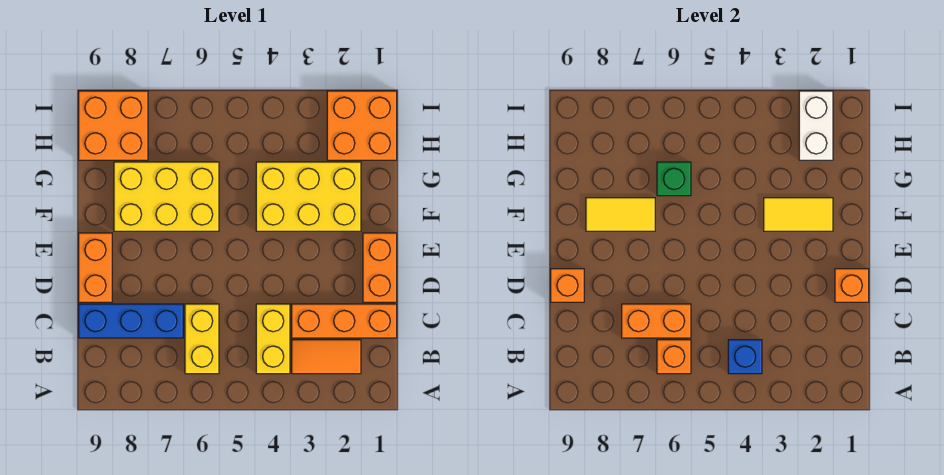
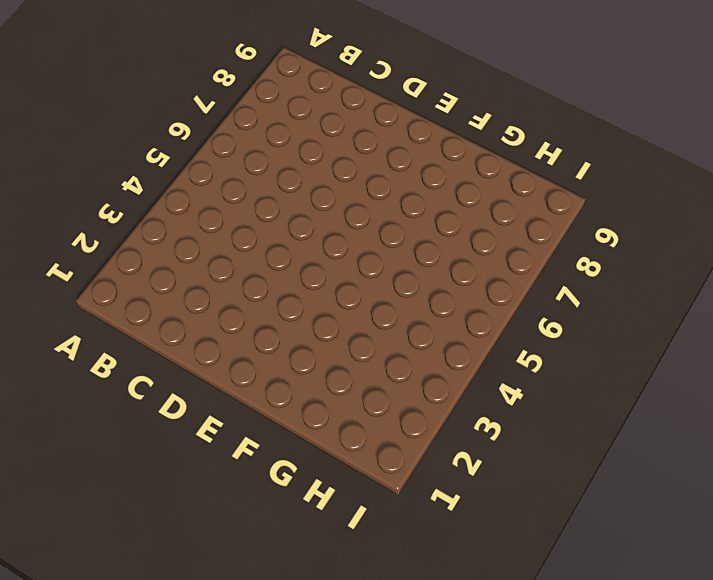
none -> orange 1x2 tile [292,340,361,374]
none -> yellow 1x2 brick [256,304,290,374]
none -> yellow 1x2 brick [185,304,219,374]

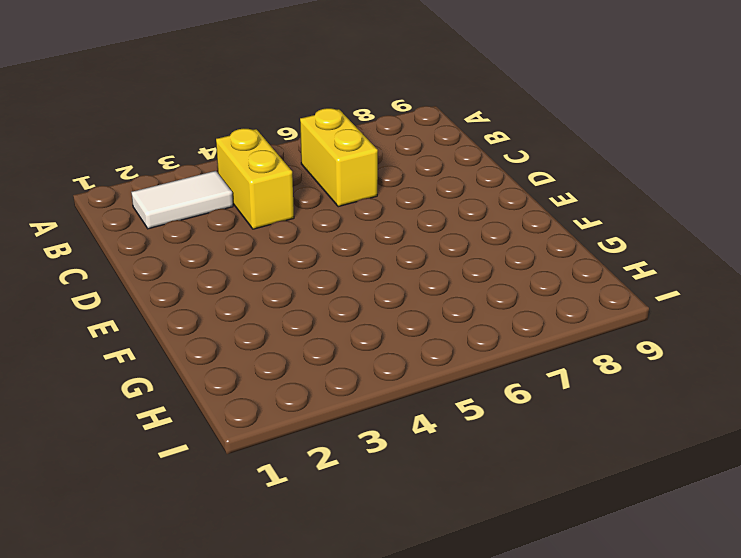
white 1x2 tile [131,171,233,229] -> orange 1x2 tile [292,340,361,374]
none -> orange 1x3 brick [292,304,397,338]
none -> blue 1x3 brick [79,304,183,338]
none -> orange 1x2 brick [363,233,397,302]

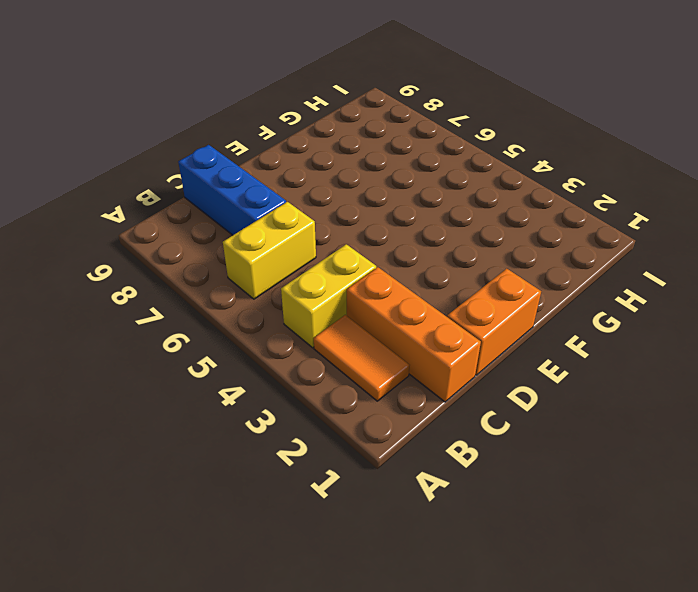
none -> orange 1x2 brick [79,233,112,302]
none -> yellow 2x3 brick [256,162,361,231]
none -> yellow 2x3 brick [114,162,219,231]

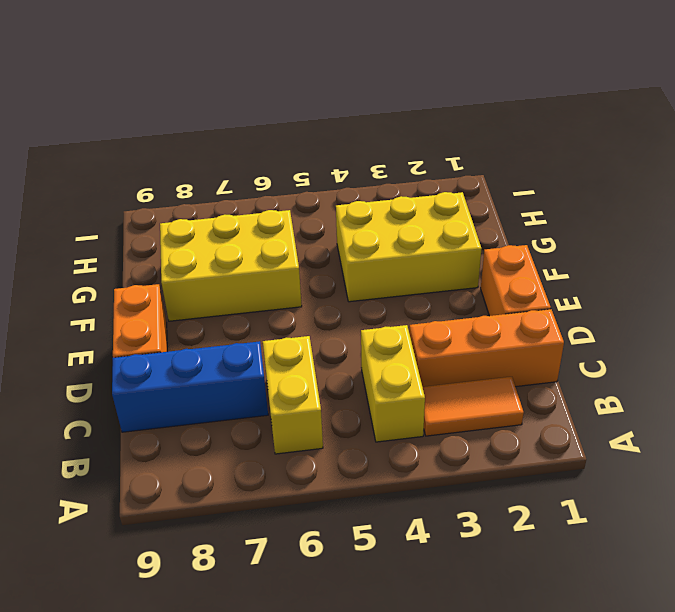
none -> orange 2x2 brick [327,91,397,160]
none -> orange 2x2 brick [79,91,148,160]
none -> blue 1x1 brick [728,340,762,374]

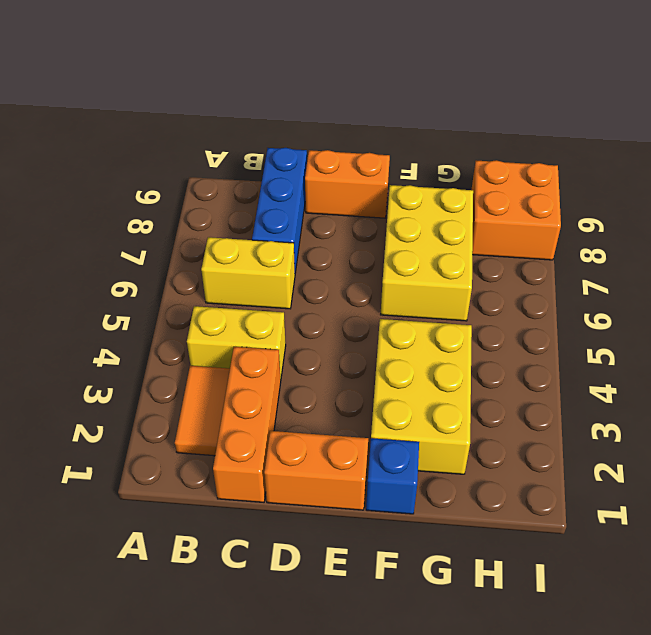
blue 1x1 brick [366,438,419,514] -> blue 1x1 brick moved to [728,340,762,374]
none -> orange 2x2 brick [327,91,397,160]
none -> orange 1x1 brick [657,340,691,374]
none -> orange 1x2 brick [622,304,691,338]

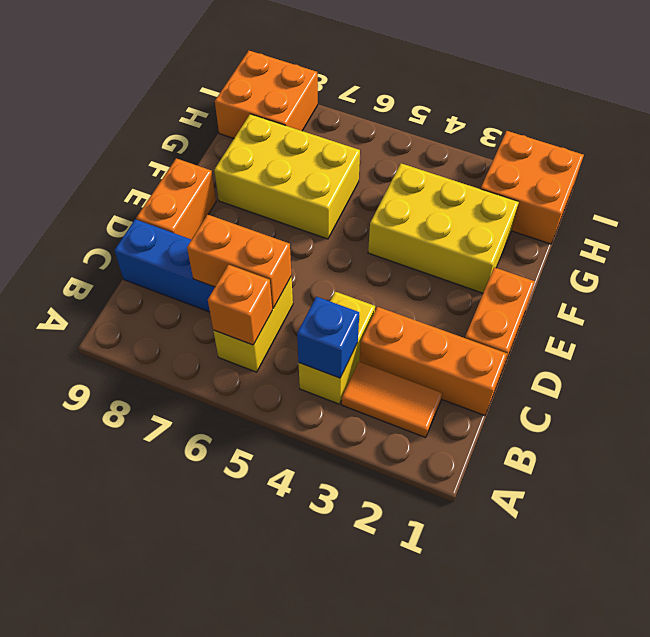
none -> orange 1x1 brick [835,269,869,302]
none -> orange 1x1 brick [551,269,584,302]
none -> yellow 1x2 tile [764,198,833,231]

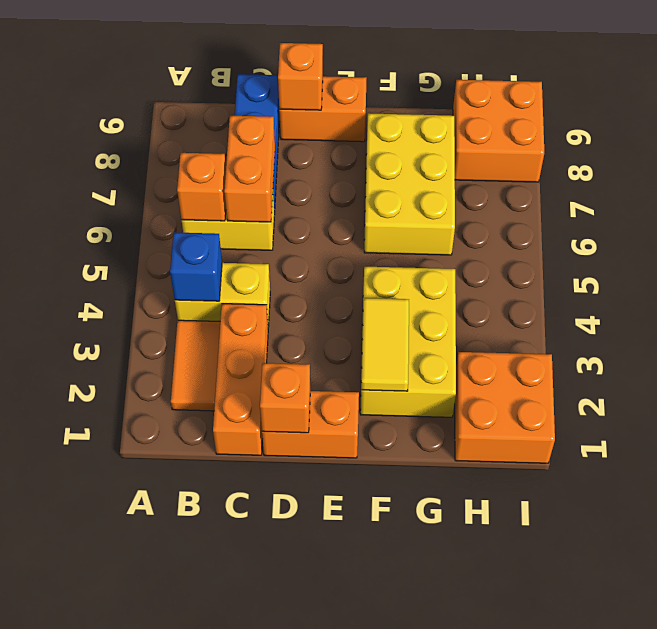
none -> yellow 1x2 tile [586,198,655,231]
none -> green 1x1 brick [657,162,691,196]
none -> white 1x2 brick [799,91,833,160]

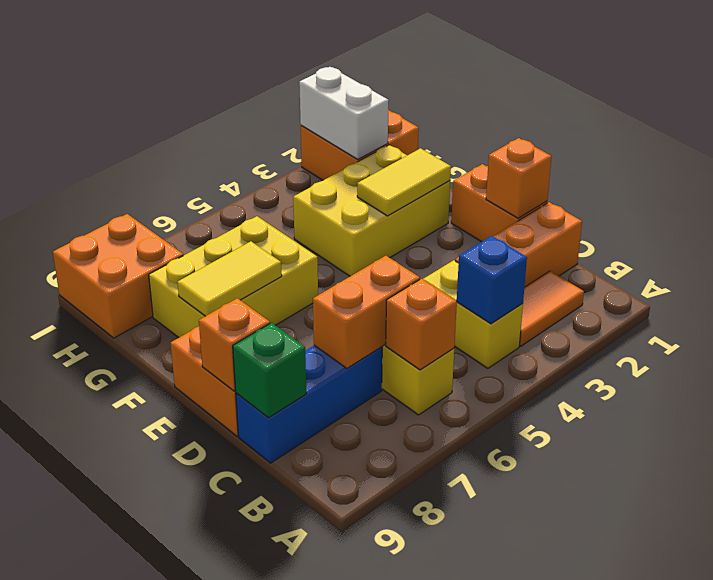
green 1x1 brick [233,323,306,418] -> green 1x1 brick moved to [657,162,691,196]

